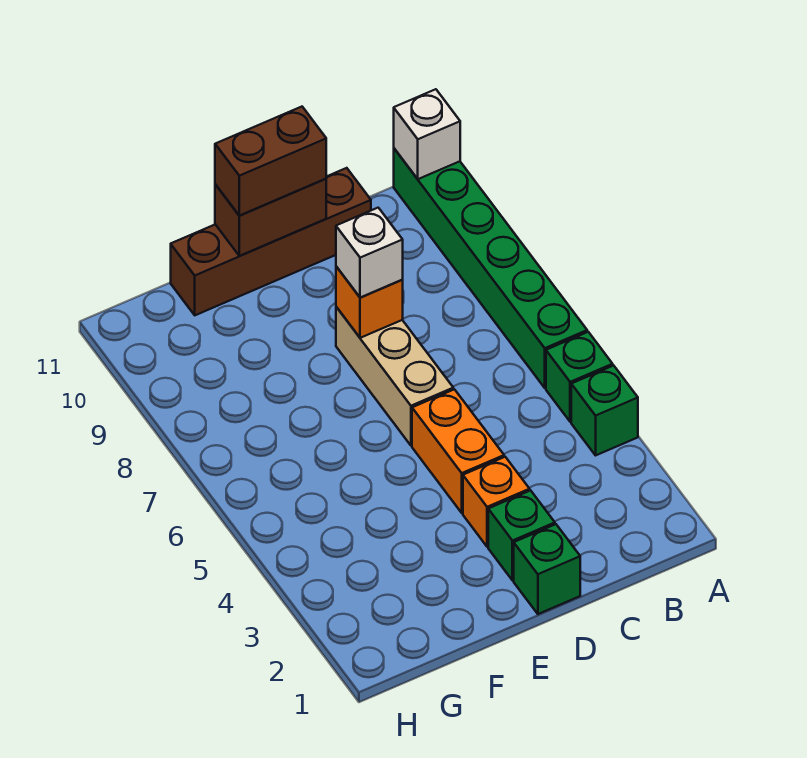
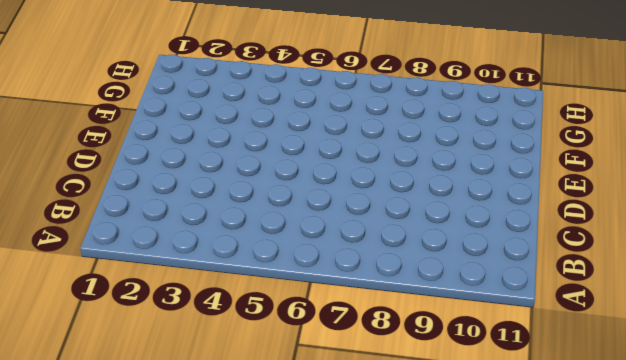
none -> green 1x1 brick [571,366,638,455]
none -> green 1x1 brick [546,332,613,422]
none -> green 1x6 brick [394,149,587,388]

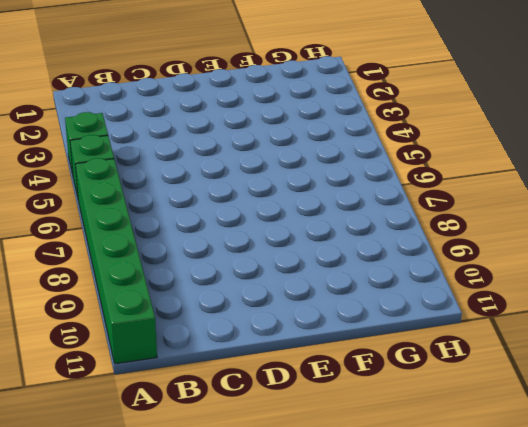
none -> brown 1x4 brick [171,168,371,315]
none -> green 1x1 brick [514,524,580,614]
none -> green 1x1 brick [488,490,555,580]

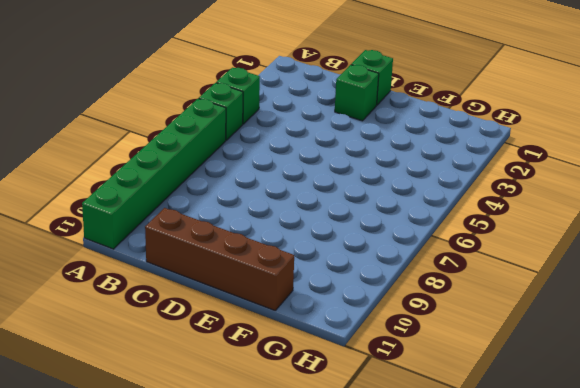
none -> orange 1x1 brick [463,457,530,547]
none -> orange 1x2 brick [412,389,504,513]
none -> tan 1x3 brick [336,307,453,446]

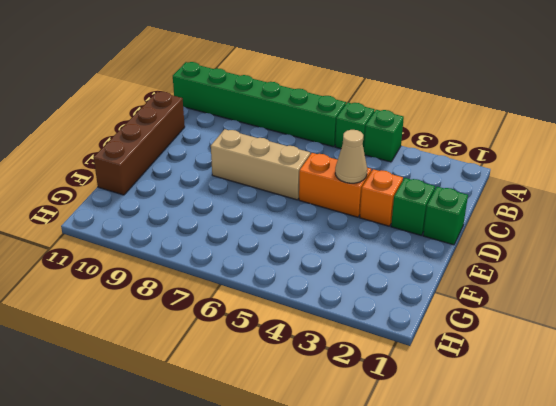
tan 1x1 cone [335,130,367,183] -> none
none -> white 1x1 brick [394,89,460,179]
none -> orange 1x1 brick [336,266,403,338]
none -> brown 1x2 brick [215,179,326,256]

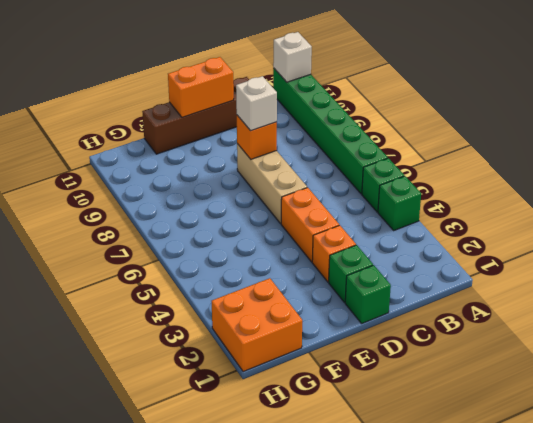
orange 1x2 brick [168,57,234,117] -> brown 1x2 brick [215,179,326,256]
orange 2x2 brick [212,278,302,372] -> none
none -> brown 1x2 brick [215,107,326,216]

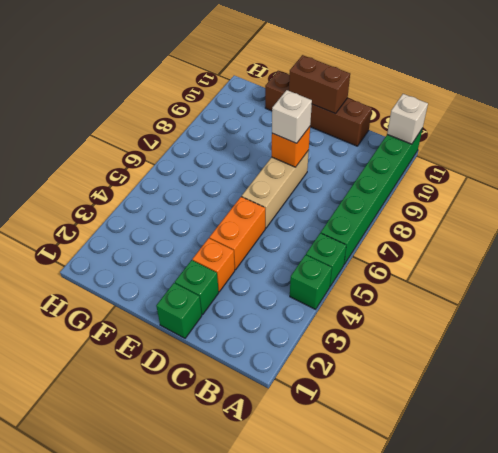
none -> brown 1x2 brick [215,107,326,216]

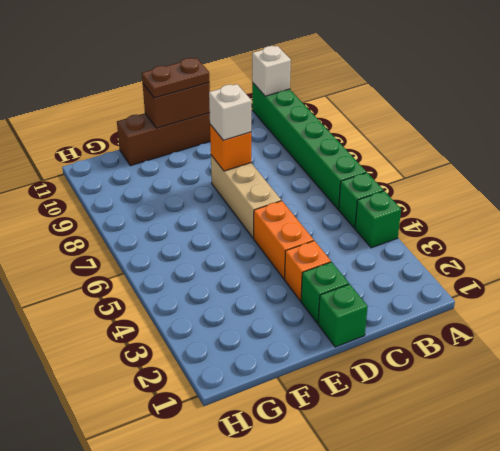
brown 1x2 plate [142,58,209,98] -> brown 1x2 brick [215,107,326,216]

